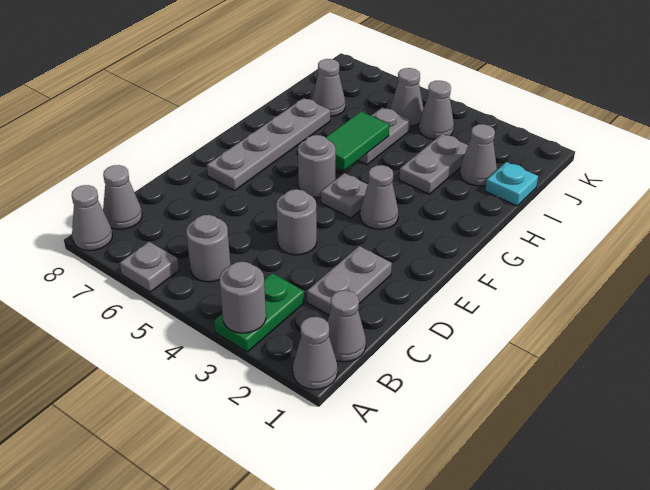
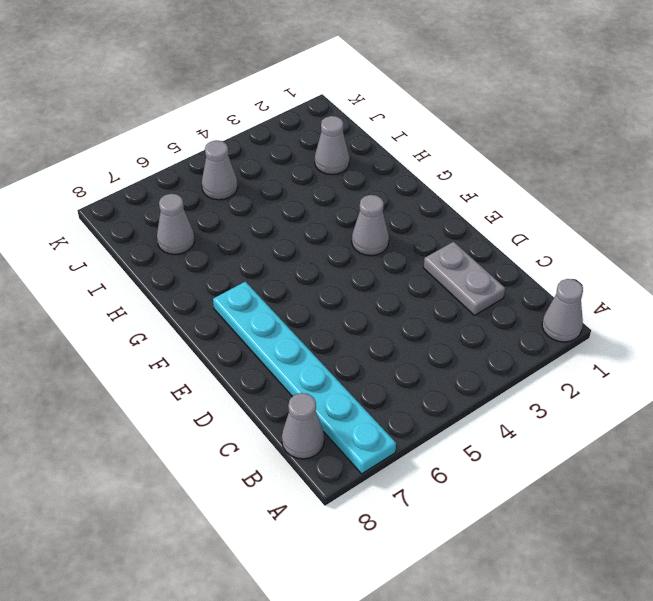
cyan 1x6 plate [213,282,396,474] -> grey 1x4 plate [207,98,330,190]
none -> green 1x2 plate [214,273,304,352]
none -> grey 1x1 plate [120,242,179,292]
none -> grey 1x1 cone [72,185,112,251]

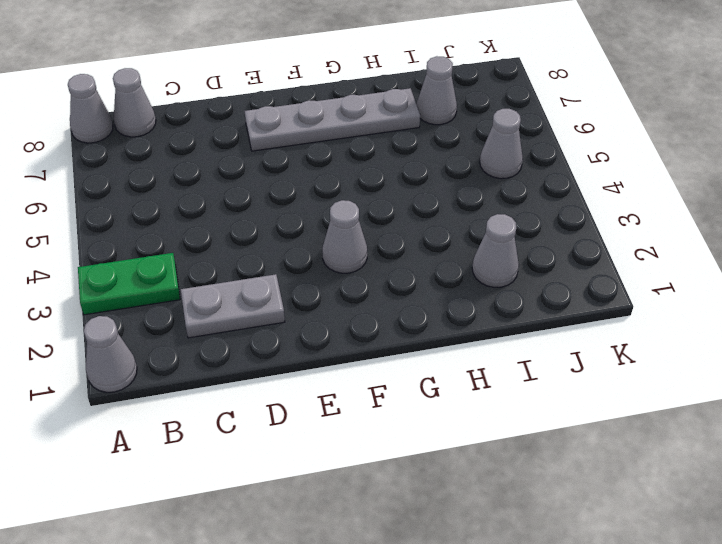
none -> grey 1x1 plate [120,242,179,292]
none -> grey 1x1 cone [327,290,366,362]
none -> grey 1x1 round brick [186,215,230,282]

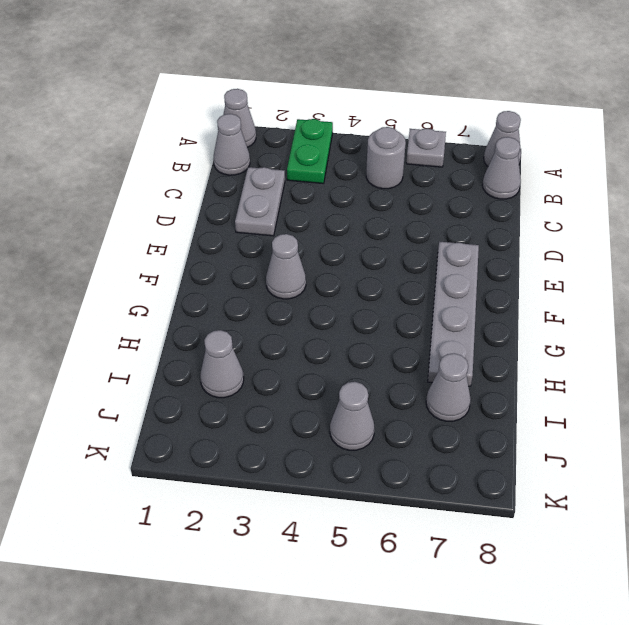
none -> grey 1x1 round brick [276,189,317,255]
none -> grey 1x1 plate [321,173,368,218]
none -> grey 1x1 round brick [298,135,336,197]

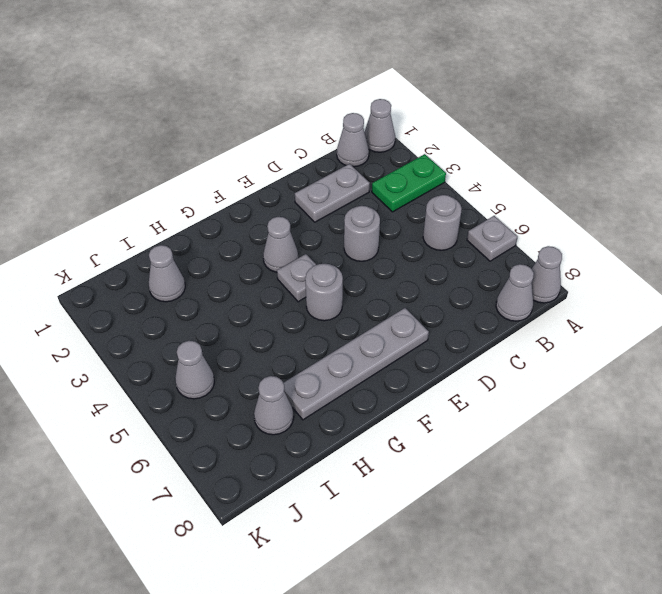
none -> grey 1x2 plate [399,134,468,194]
none -> grey 1x2 plate [358,107,410,165]
none -> cyan 1x1 plate [485,162,538,206]

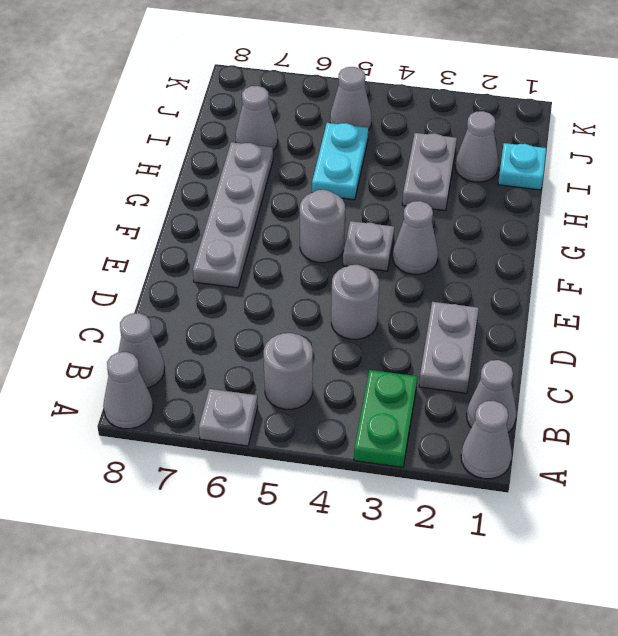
cyan 1x2 plate [312,123,368,200] -> grey 1x2 plate [358,107,410,165]
none -> grey 1x1 cone [419,81,454,139]
none -> grey 1x1 round brick [220,262,266,333]
none -> green 1x2 tile [326,112,389,171]

